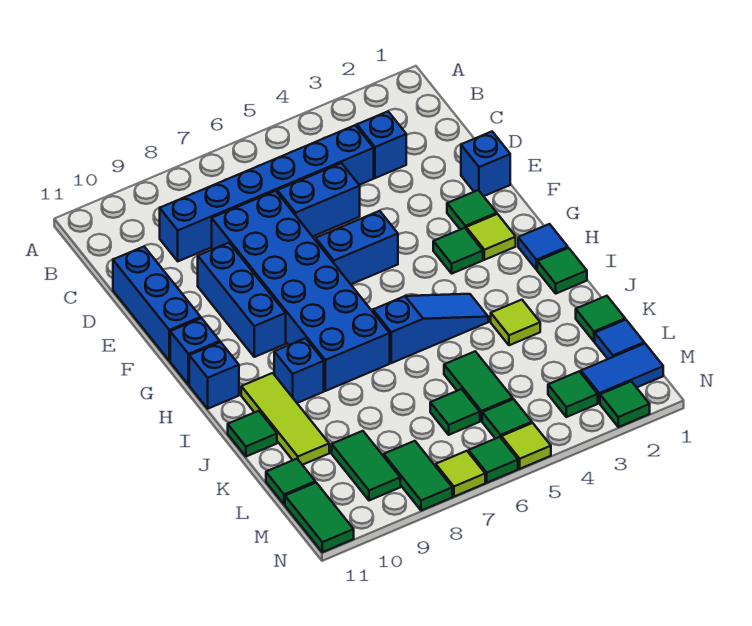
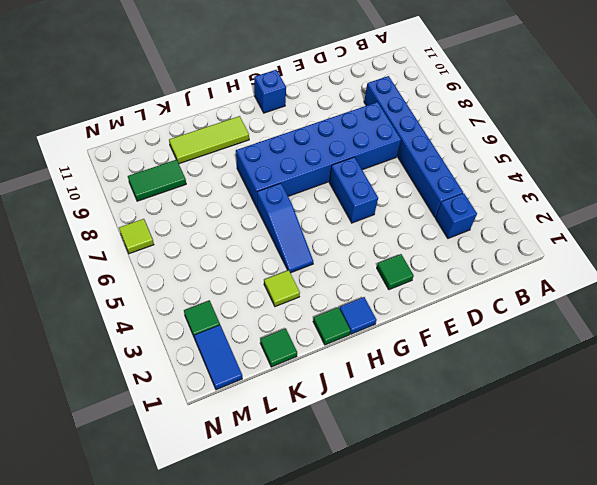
none -> blue 1x2 brick [277,163,360,237]
none -> blue 1x3 brick [113,247,201,361]
none -> blue 1x1 brick [461,132,510,196]
none -> blue 1x3 brick [198,243,286,357]

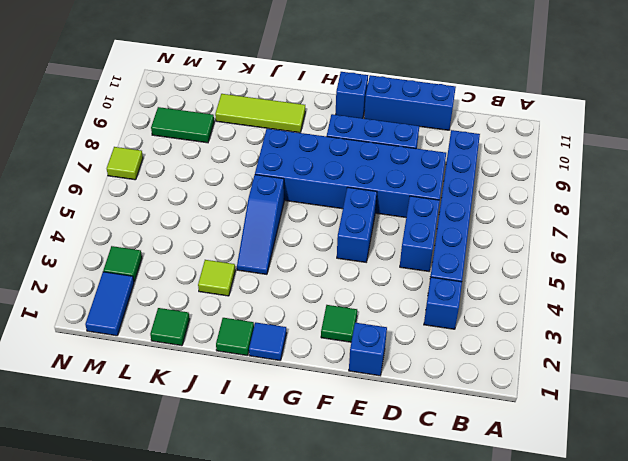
none -> lime 1x1 tile [466,214,516,260]
none -> green 1x1 tile [433,228,483,273]
none -> blue 1x1 brick [189,342,239,409]
none -> blue 1x1 brick [274,338,324,403]

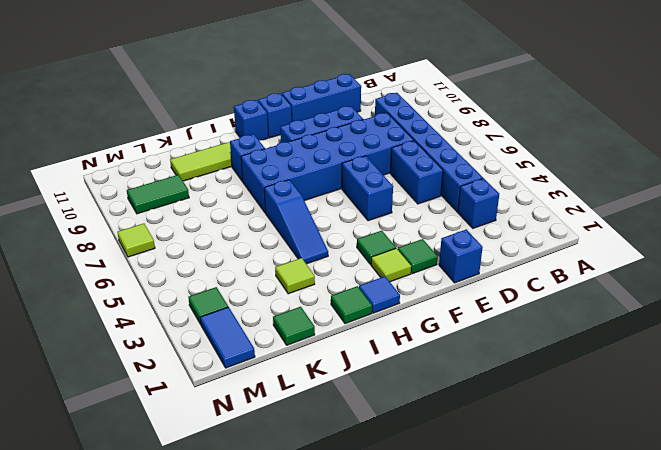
none -> green 1x1 tile [228,411,277,457]
none -> green 1x2 tile [444,351,513,421]
none -> blue 1x1 tile [595,320,644,359]
none -> green 1x1 tile [430,389,480,435]

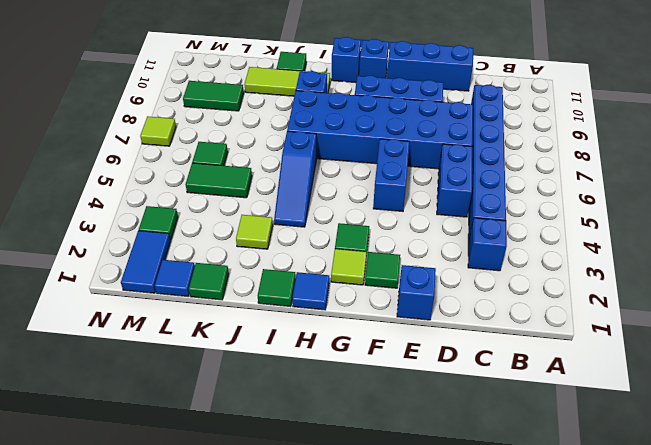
none -> green 1x1 tile [266,459,315,504]
none -> green 1x1 tile [482,399,532,439]
none -> green 1x2 tile [384,441,452,511]
none -> green 1x2 tile [285,483,354,552]

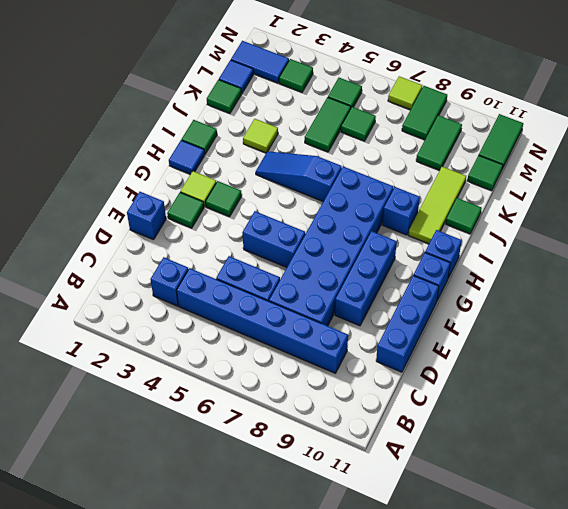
none -> green 1x1 tile [600,381,650,427]
none -> lime 1x1 tile [501,423,551,469]
none -> green 1x1 tile [469,437,518,483]

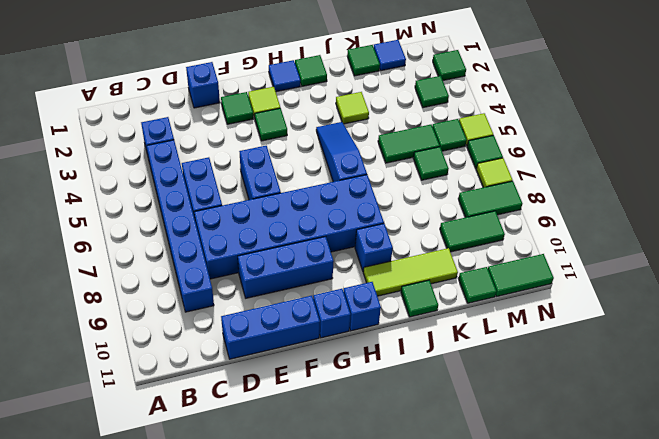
none -> blue 1x2 tile [581,344,663,403]

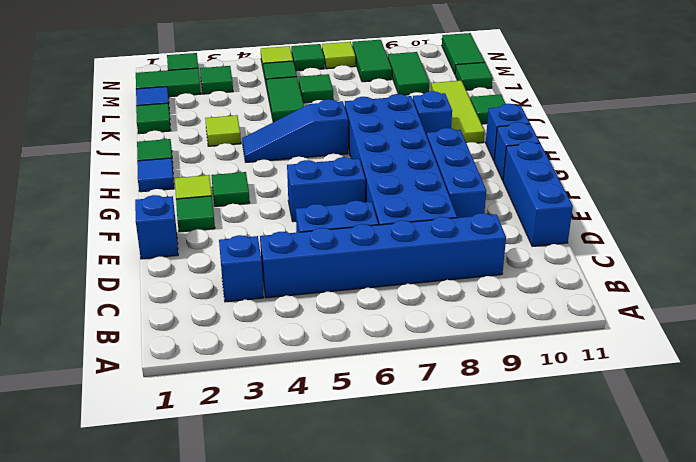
green 1x2 tile [136,68,201,97] -> blue 1x2 tile [581,344,663,403]

